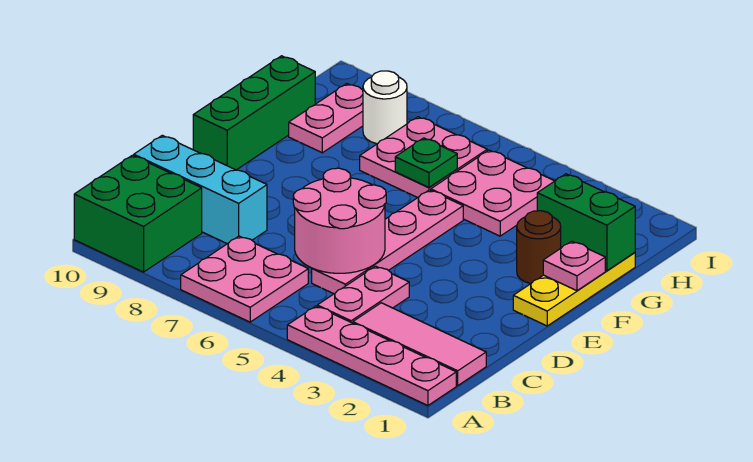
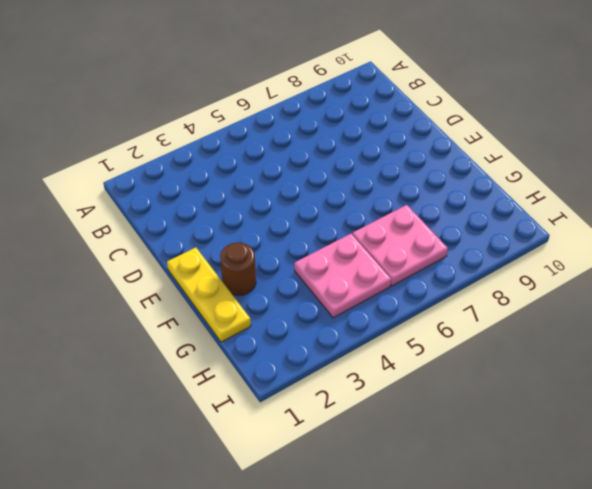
none -> pink 1x4 plate [287,306,456,405]
none -> pink 2x2 plate [181,236,308,322]
none -> green 2x2 brick [74,155,202,272]

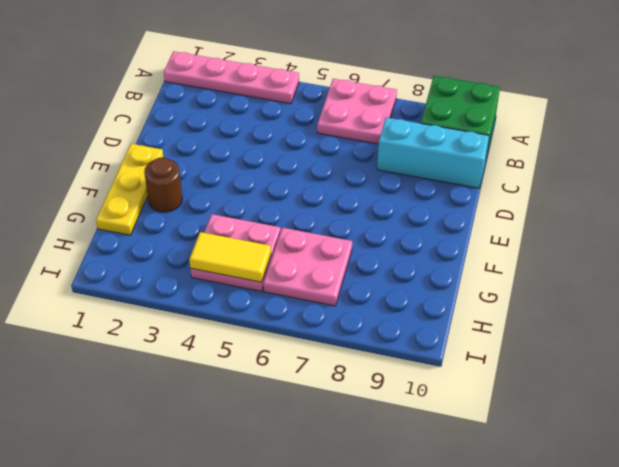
yellow 1x2 tile [189,232,271,282] -> none
none -> pink 1x3 tile [353,303,486,386]
none -> pink 1x2 plate [317,266,409,323]
none -> pink 1x4 plate [312,190,463,294]

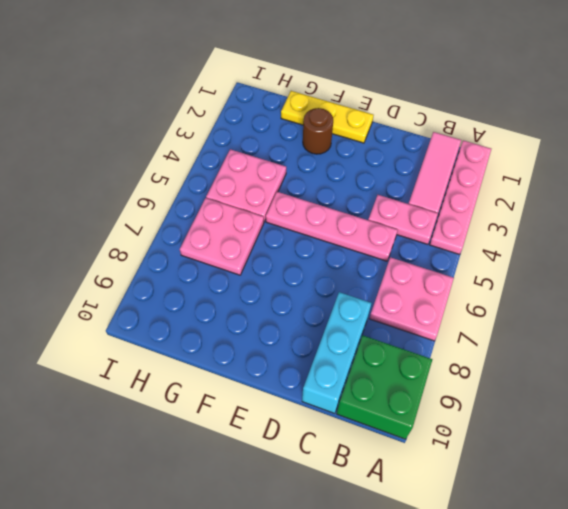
none -> green 1x3 brick [193,56,315,170]
none -> pink 1x2 plate [289,84,363,153]
none -> white 1x1 round brick [363,71,407,144]

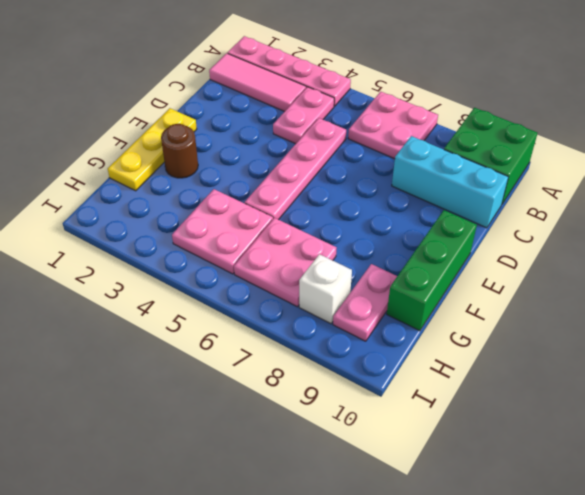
white 1x1 brick [299,254,352,324] -> white 1x1 round brick [363,71,407,144]
none -> pink 2x2 round brick [293,168,386,273]
none -> pink 1x1 plate [543,241,605,291]
none -> green 1x2 brick [537,174,635,271]

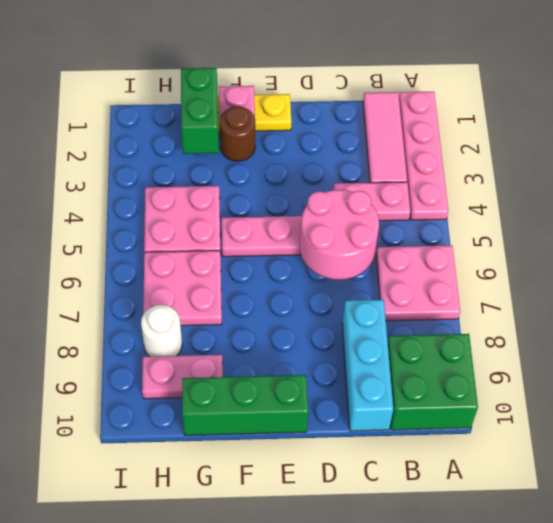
none -> green 1x1 plate [395,138,457,187]

